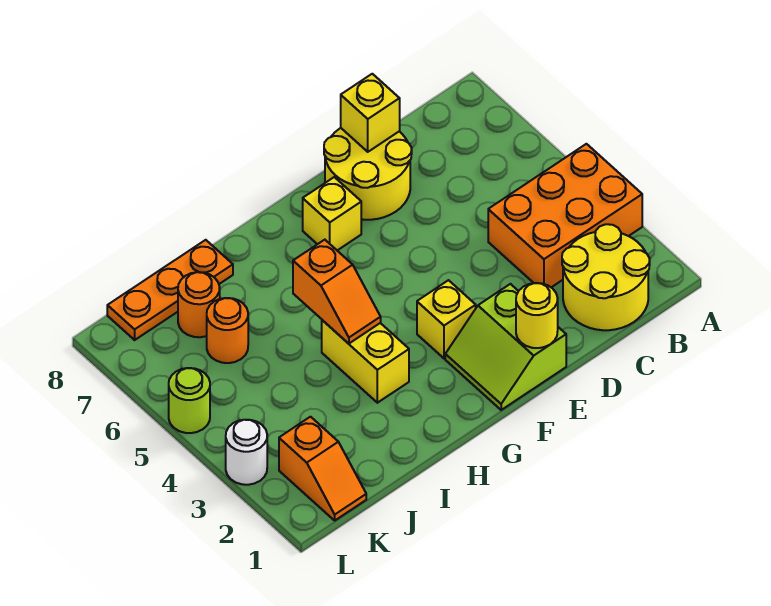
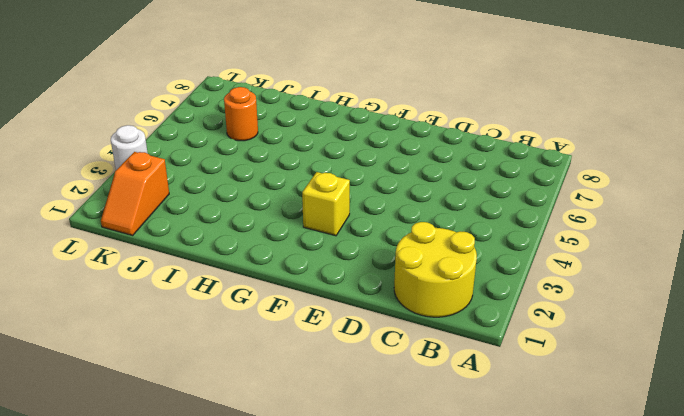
none -> orange 2x3 brick [488,144,642,287]
none -> yellow 2x2 round brick [324,128,412,220]
none -> lime 2x2 slope [445,284,566,410]

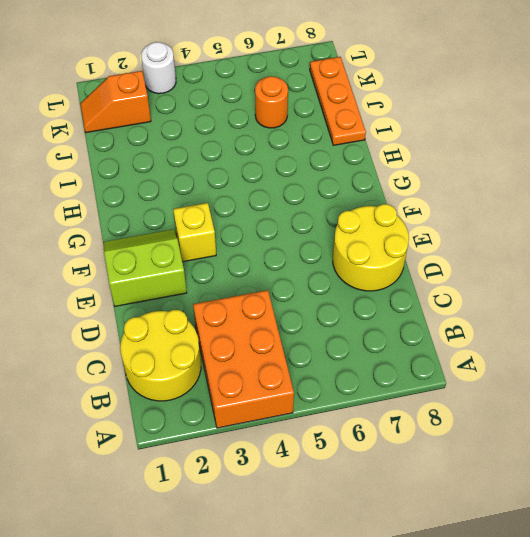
none -> yellow 1x1 brick [303,177,361,250]
none -> yellow 1x2 brick [322,320,409,403]
none -> orange 1x1 round brick [178,272,220,337]

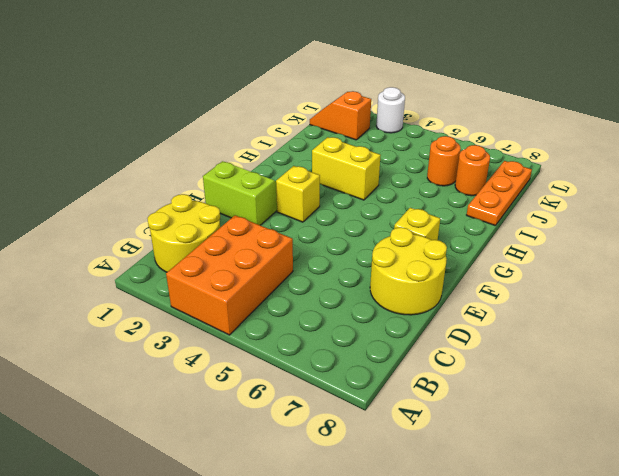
none -> lime 1x1 round brick [169,368,210,433]
none -> yellow 1x1 brick [341,74,400,152]
none -> yellow 1x1 round brick [516,283,558,348]

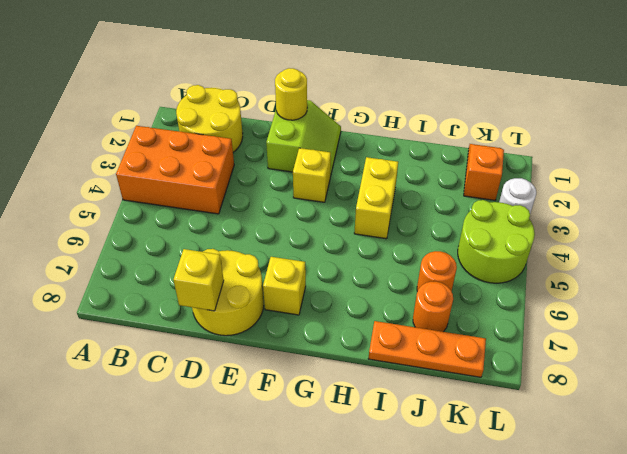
lime 2x2 round brick [458,200,535,283] -> lime 1x1 round brick [169,368,210,433]
none -> orange 1x2 slope [293,240,381,344]

